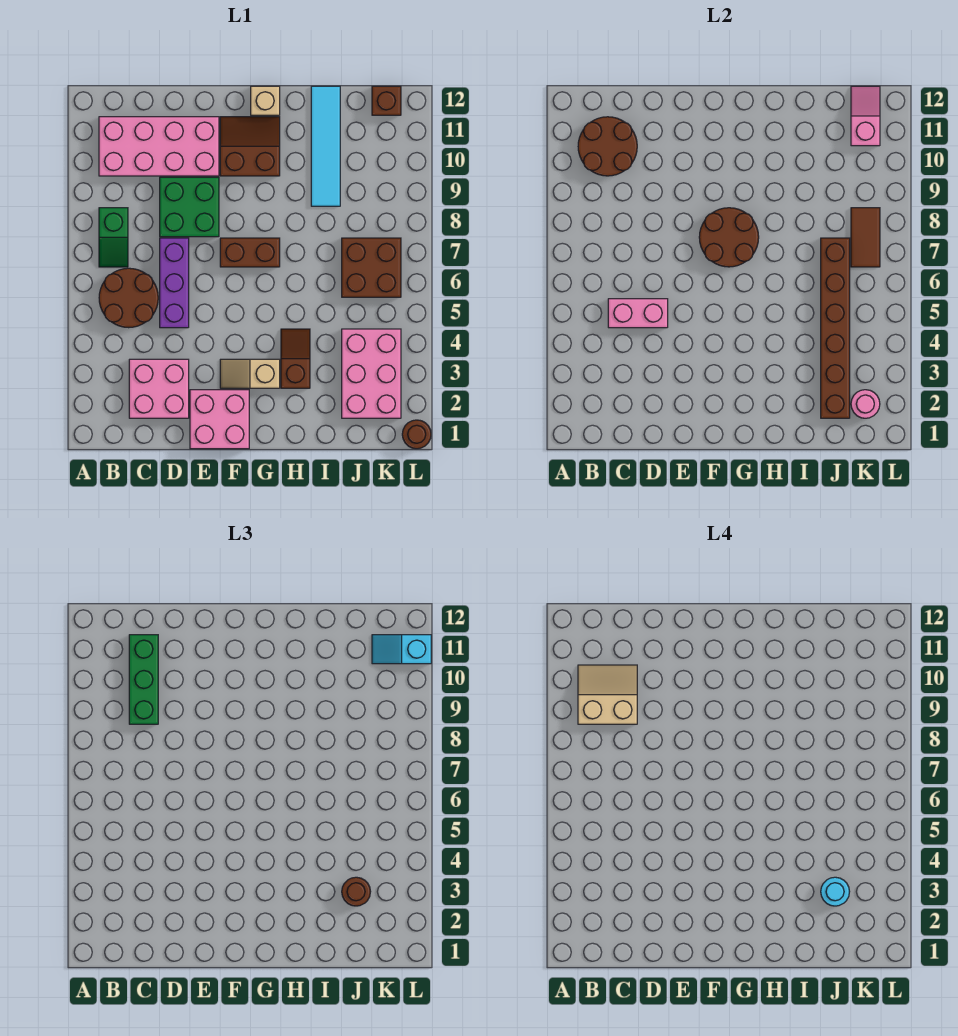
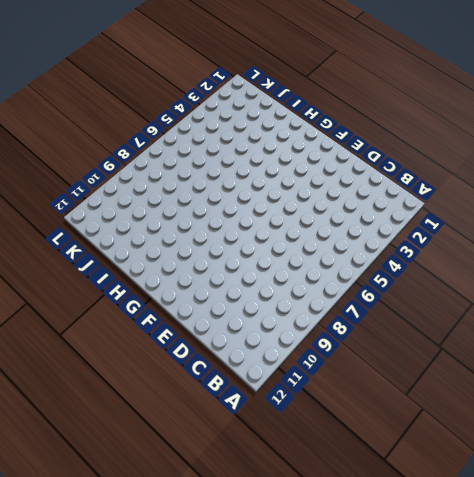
none -> brown 2x2 round brick [99,268,158,328]
none -> green 1x2 slope [99,208,128,267]
none -> pink 2x4 brick [99,117,219,176]

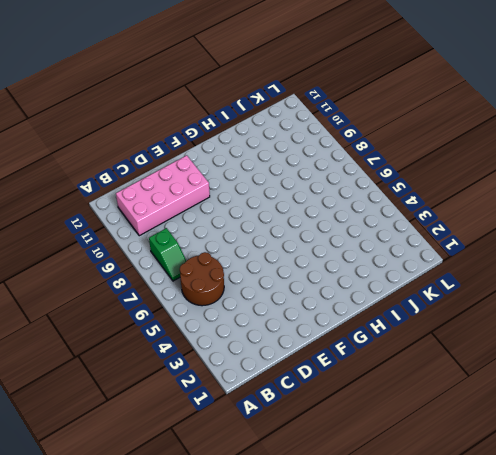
none -> pink 2x2 brick [129,359,189,418]
none -> purple 1x3 brick [160,238,189,328]
none -> green 2x2 brick [160,177,219,237]

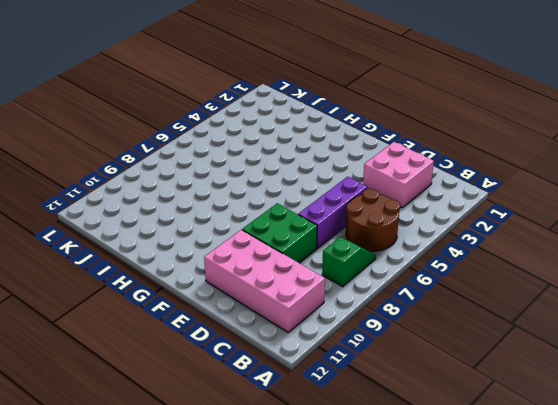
none -> pink 2x2 brick [190,390,249,449]
none -> tan 1x2 slope [220,359,280,388]
none -> brown 1x2 brick [220,238,280,267]

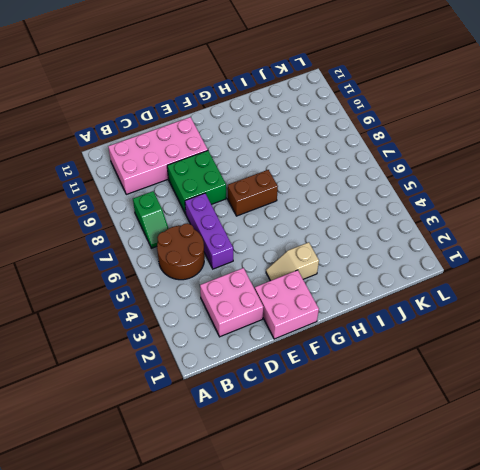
none -> brown 2x2 slope [220,117,280,176]
none -> tan 1x1 brick [251,86,280,115]
none -> brown 1x2 slope [281,329,310,388]

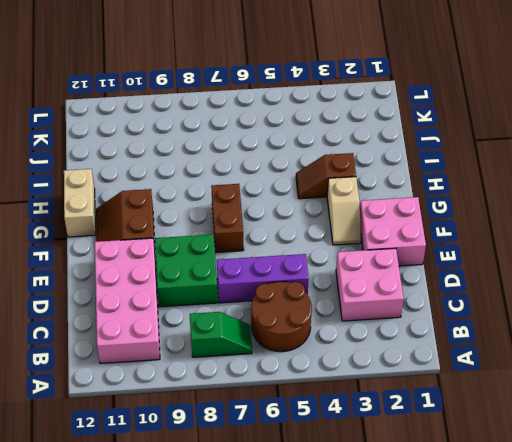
tan 1x2 brick [64,169,96,237] -> tan 1x1 brick [251,86,280,115]
none -> cyan 1x4 tile [311,86,340,206]
none -> pink 2x3 brick [342,329,401,418]
none -> brown 2x2 brick [342,238,401,297]

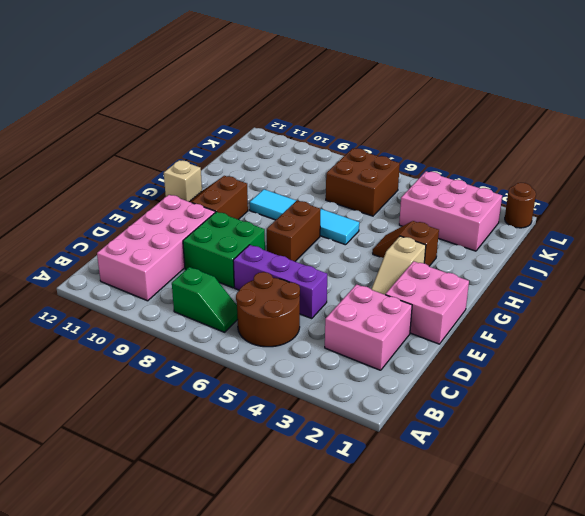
cyan 1x4 tile [250,189,359,245] -> cyan 1x4 tile moved to [311,86,340,206]
none -> brown 1x1 brick [372,86,401,115]
none -> brown 2x2 round brick [578,117,637,176]
none -> pink 1x2 brick [608,299,668,328]

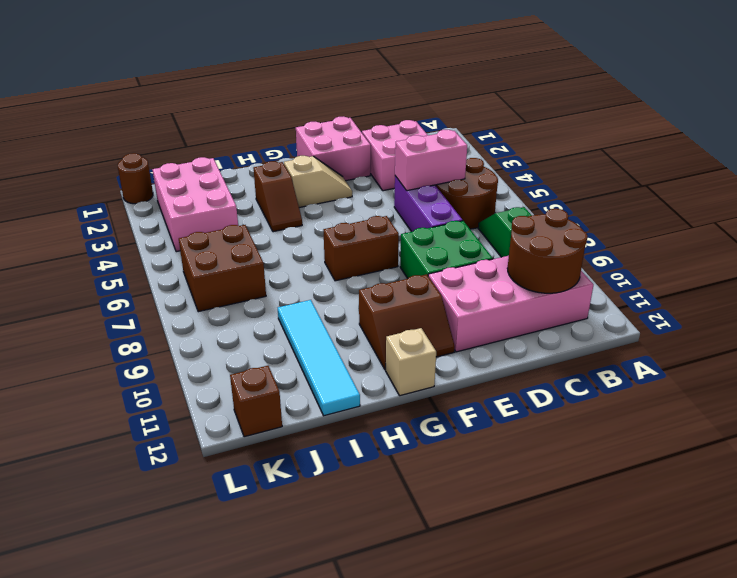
none -> brown 2x2 round brick [699,208,759,267]
none -> brown 1x6 brick [821,238,850,418]
none -> pink 1x1 round brick [851,390,880,418]

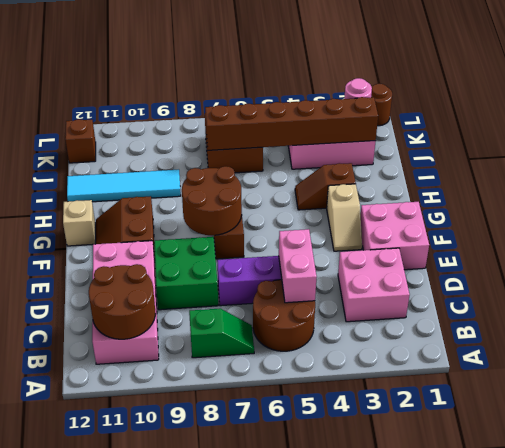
none -> brown 1x2 tile [851,208,880,267]
none -> pink 1x2 slope [851,86,880,146]
none -> green 1x3 brick [129,635,158,724]

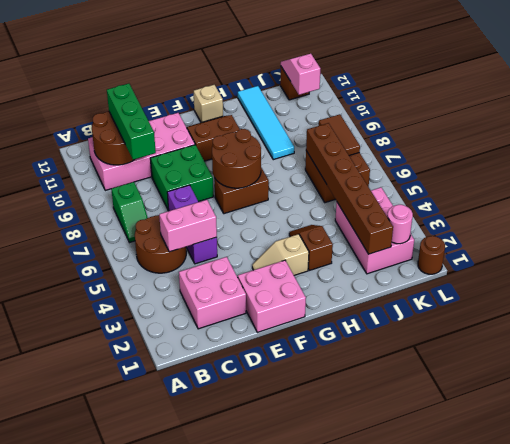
none -> brown 1x1 round brick [342,877,371,906]
none -> cyan 1x2 slope [372,635,431,664]
none -> tan 2x2 slope [578,665,637,724]

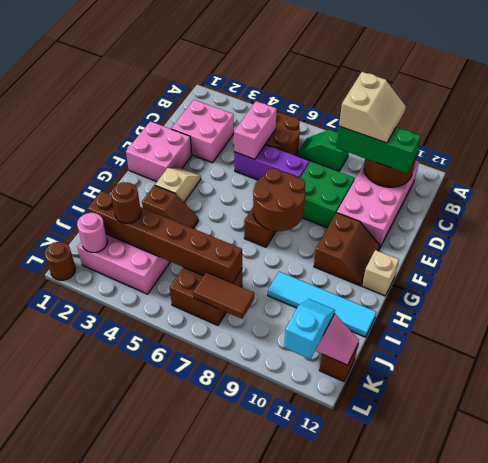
none -> cyan 1x1 round brick [821,877,850,906]

